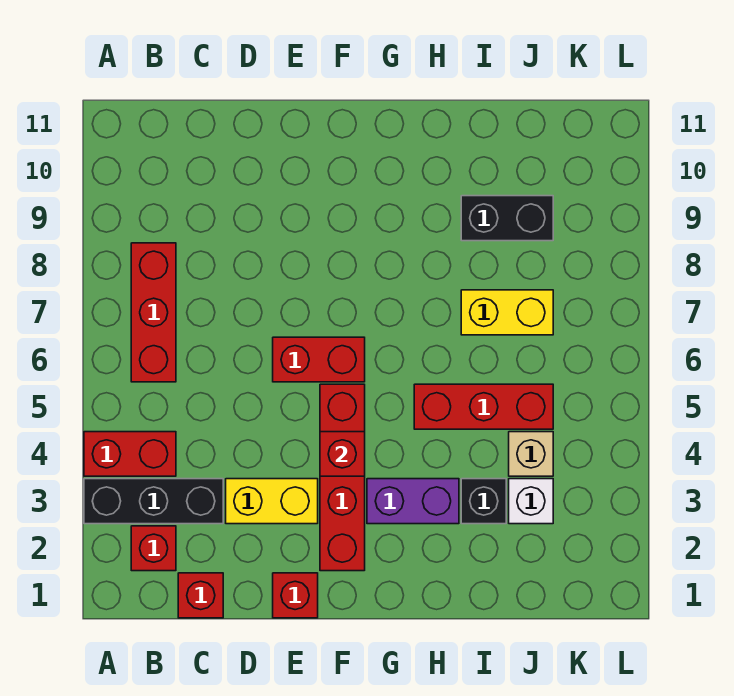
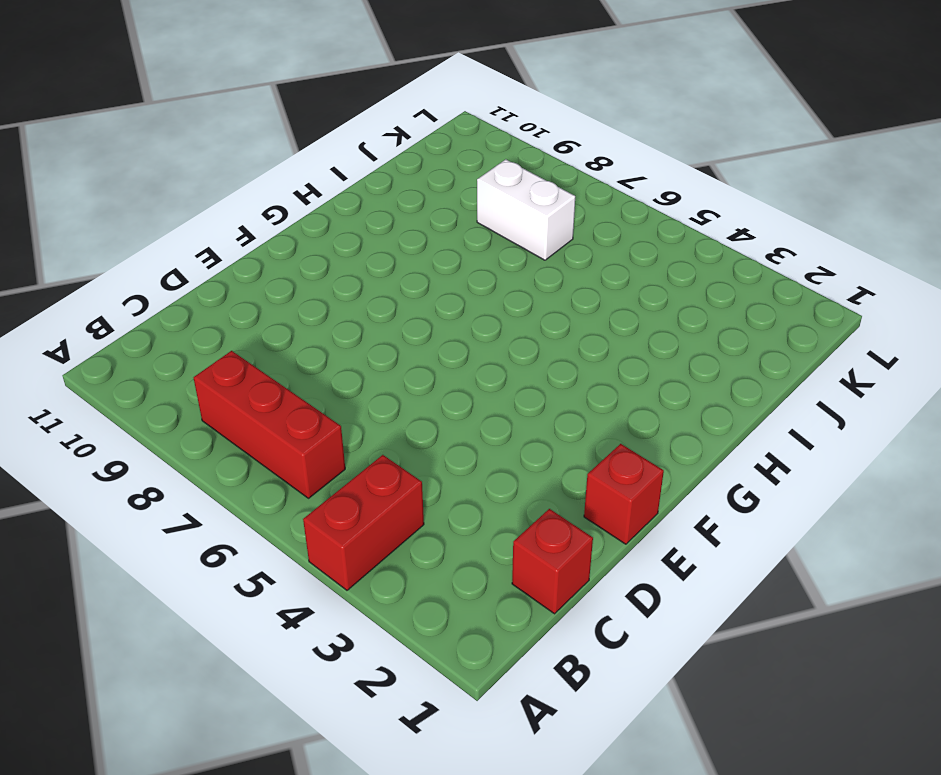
white 1x2 brick [477,159,575,260] -> yellow 1x2 brick [461,290,553,335]
none -> black 1x3 brick [84,479,223,524]
none -> red 1x1 brick [131,526,176,571]
none -> yellow 1x2 brick [226,479,318,524]

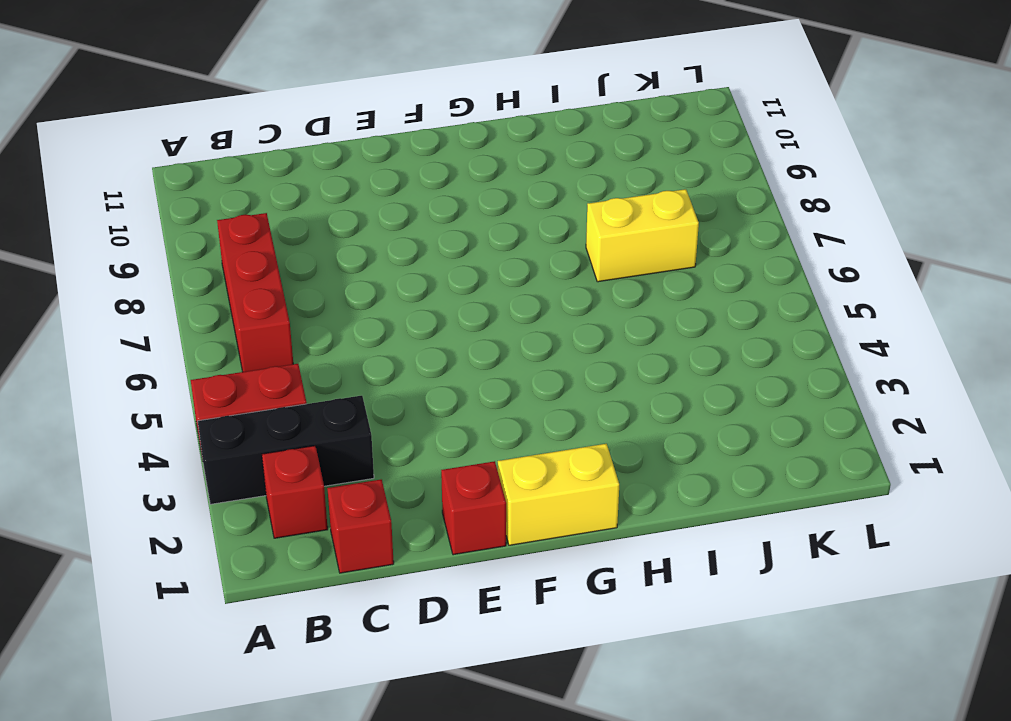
yellow 1x2 brick [498,444,619,545] -> yellow 1x2 brick moved to [226,479,318,524]
none -> red 1x2 brick [273,337,365,382]
none -> red 1x4 brick [320,384,365,571]
none -> purple 1x2 brick [367,479,459,524]

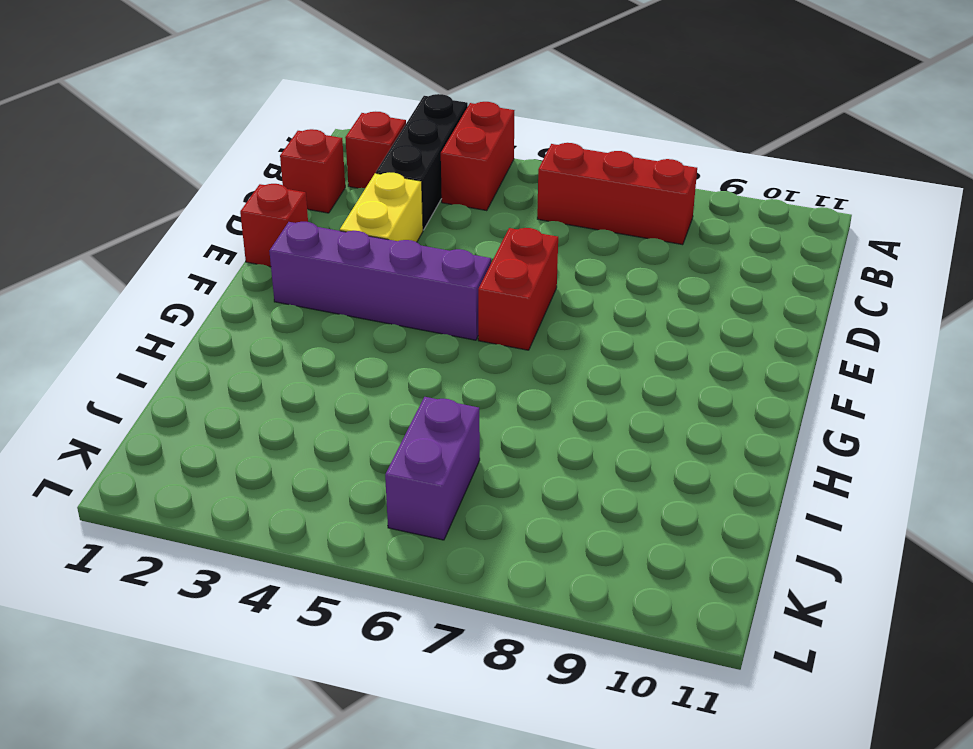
purple 1x4 brick [269,222,491,340] -> red 1x4 brick [320,384,365,571]
purple 1x2 brick [385,397,480,540] -> purple 1x2 brick moved to [367,479,459,524]
none -> red 1x3 brick [414,384,553,429]
none -> black 1x1 brick [461,479,506,524]
none -> yellow 1x2 brick [461,290,553,335]

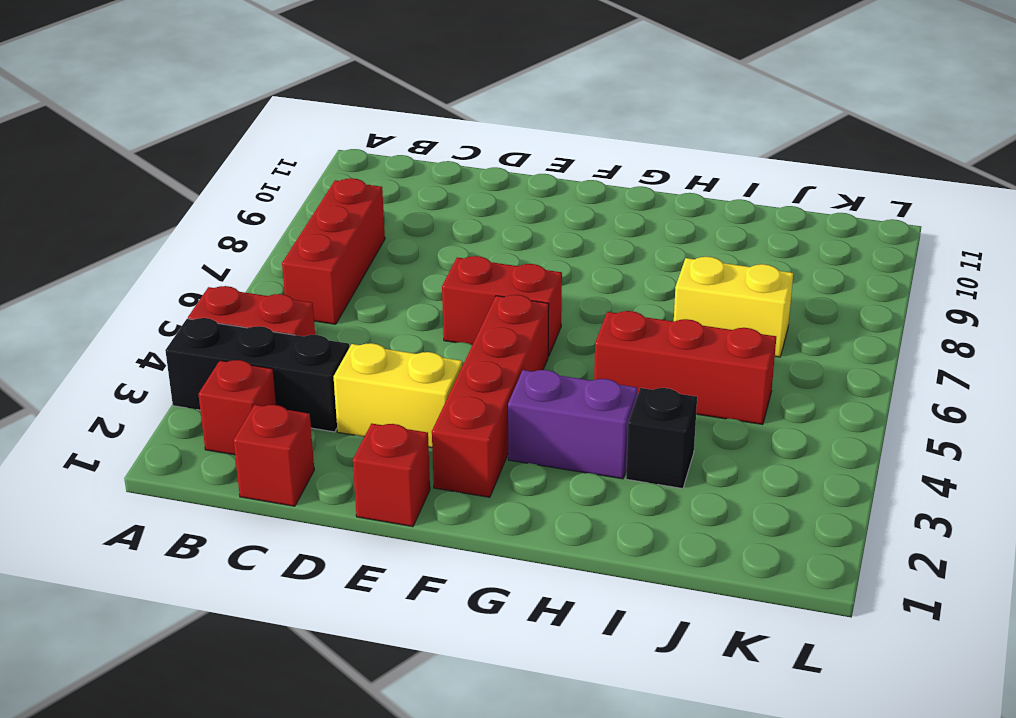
none -> black 1x2 brick [461,196,553,241]
none -> white 1x1 brick [509,479,553,524]
none -> tan 1x1 brick [509,432,553,476]

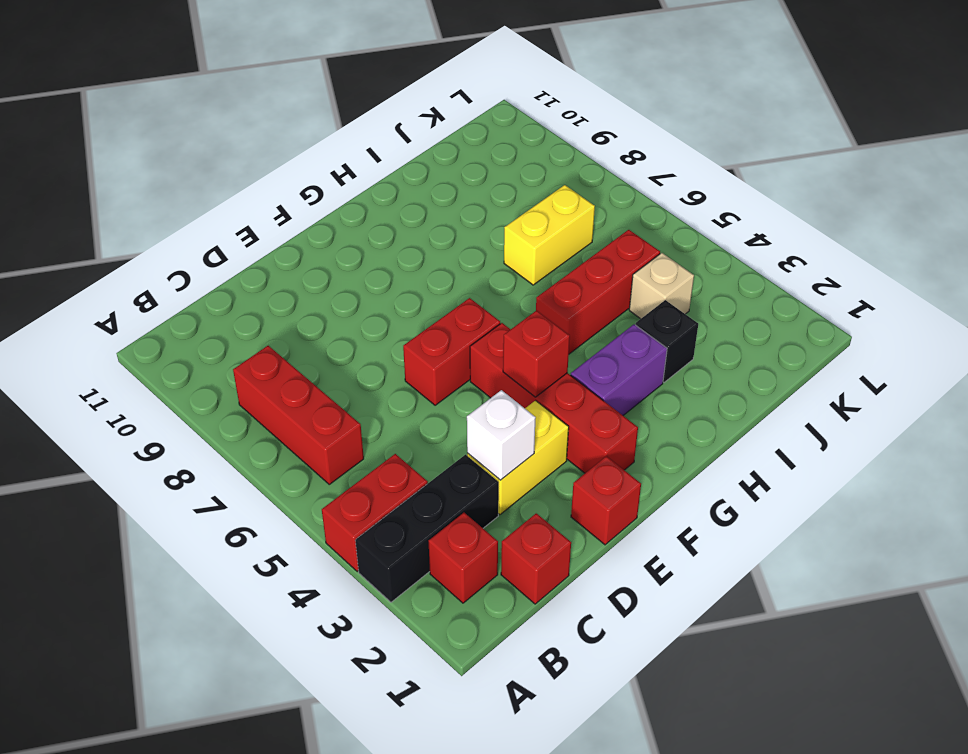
white 1x1 brick [467,390,536,480] -> white 1x1 brick moved to [509,479,553,524]
none -> black 1x2 brick [461,196,553,241]

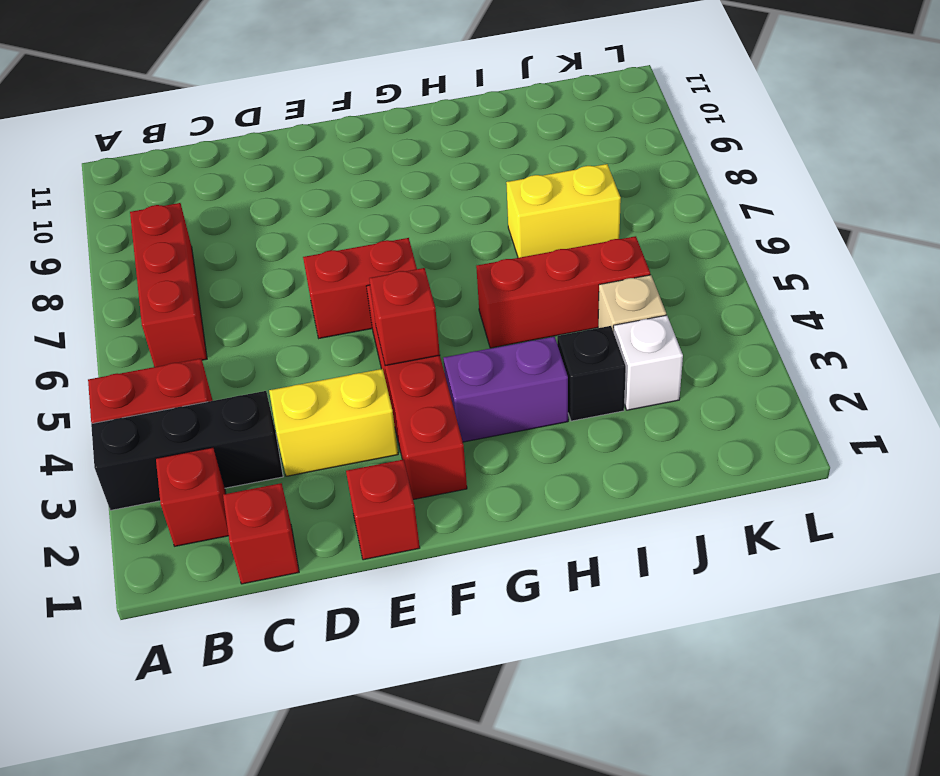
none -> black 1x2 brick [461,196,553,241]

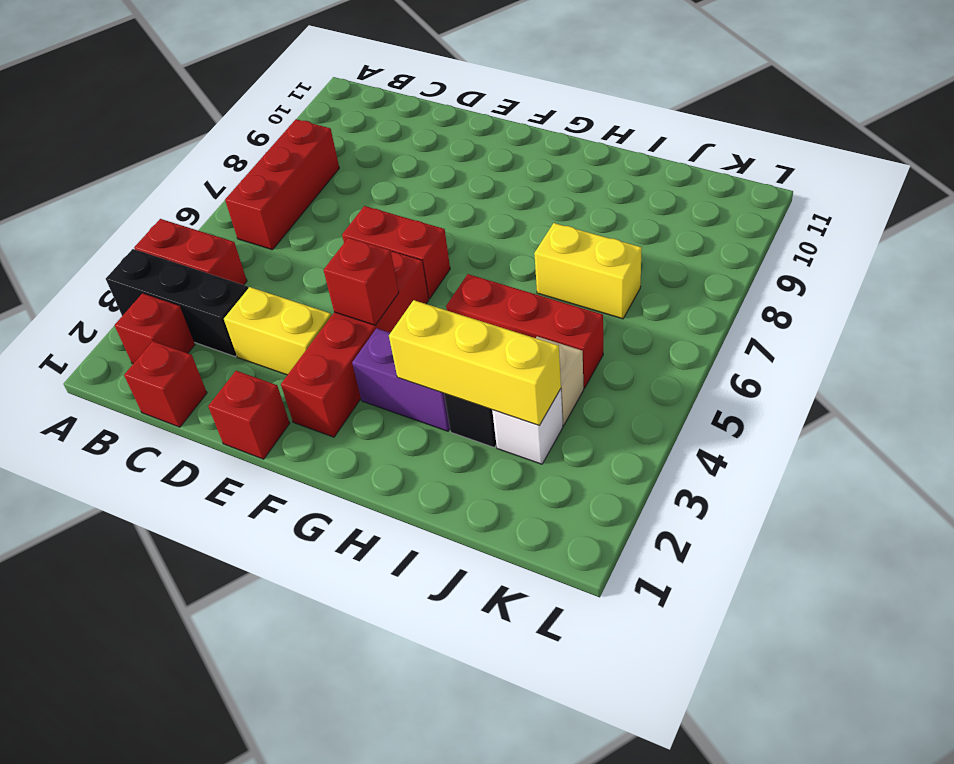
yellow 1x3 brick [389,300,561,425] -> none
none -> black 1x2 brick [461,196,553,241]

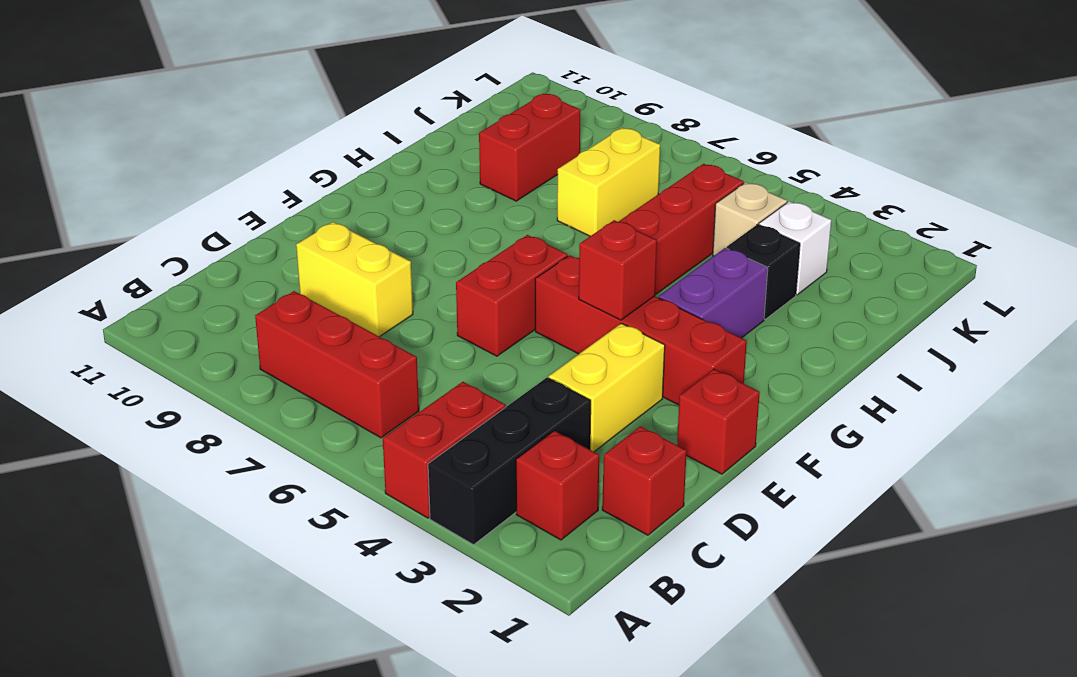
yellow 1x2 brick [296,222,413,337] -> none
red 1x2 brick [479,94,580,201] -> black 1x2 brick [461,196,553,241]

